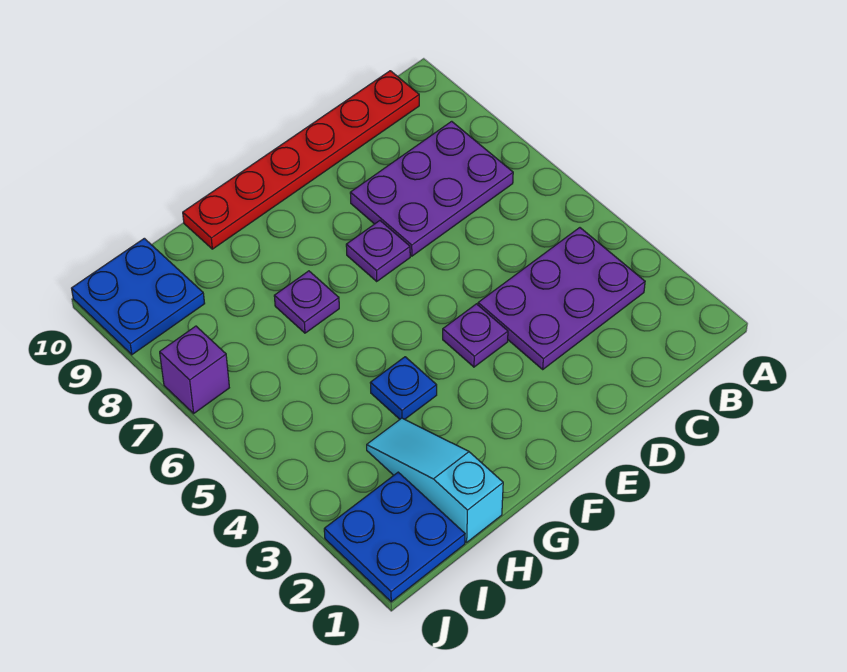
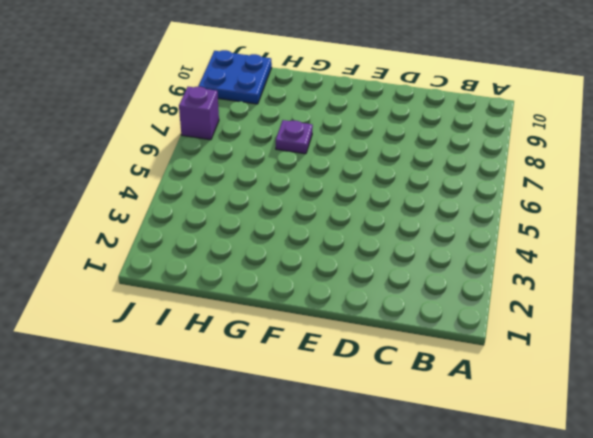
none -> purple 2x3 plate [478,228,645,369]
none -> purple 2x3 plate [350,121,513,256]

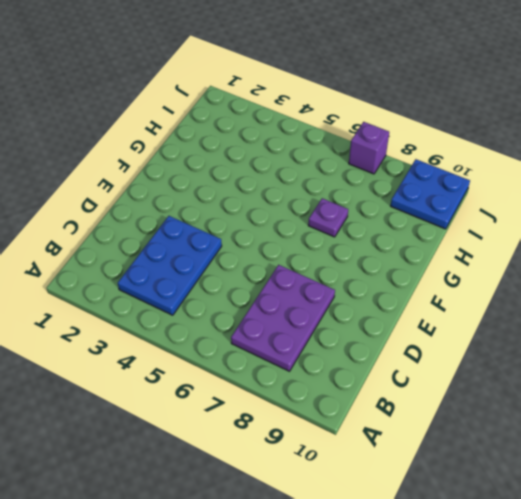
blue 2x3 plate [118,216,222,315] -> purple 2x3 plate [478,228,645,369]
none -> red 1x6 plate [183,71,419,249]
none -> purple 1x1 plate [443,304,508,367]

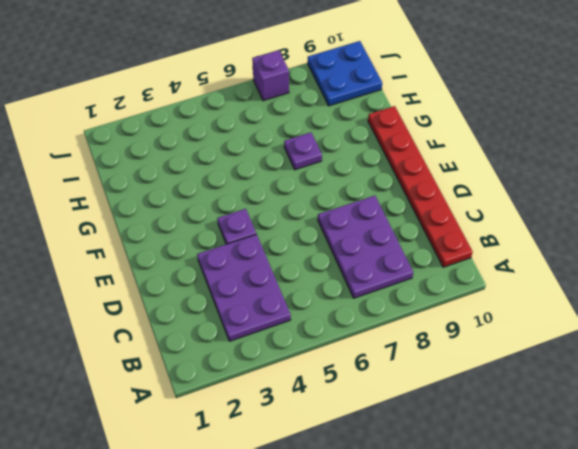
none -> purple 1x1 plate [346,221,410,281]
none -> blue 1x1 plate [371,357,437,419]

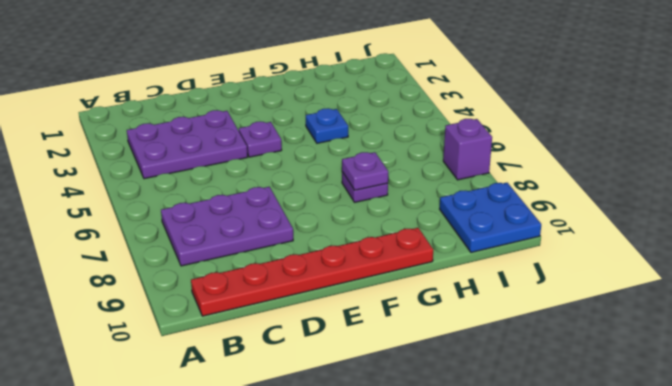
purple 1x1 plate [342,152,388,190] -> purple 1x1 plate moved to [346,221,410,281]
none -> cyan 1x3 slope [367,418,503,542]
none -> blue 2x2 plate [324,472,465,602]

